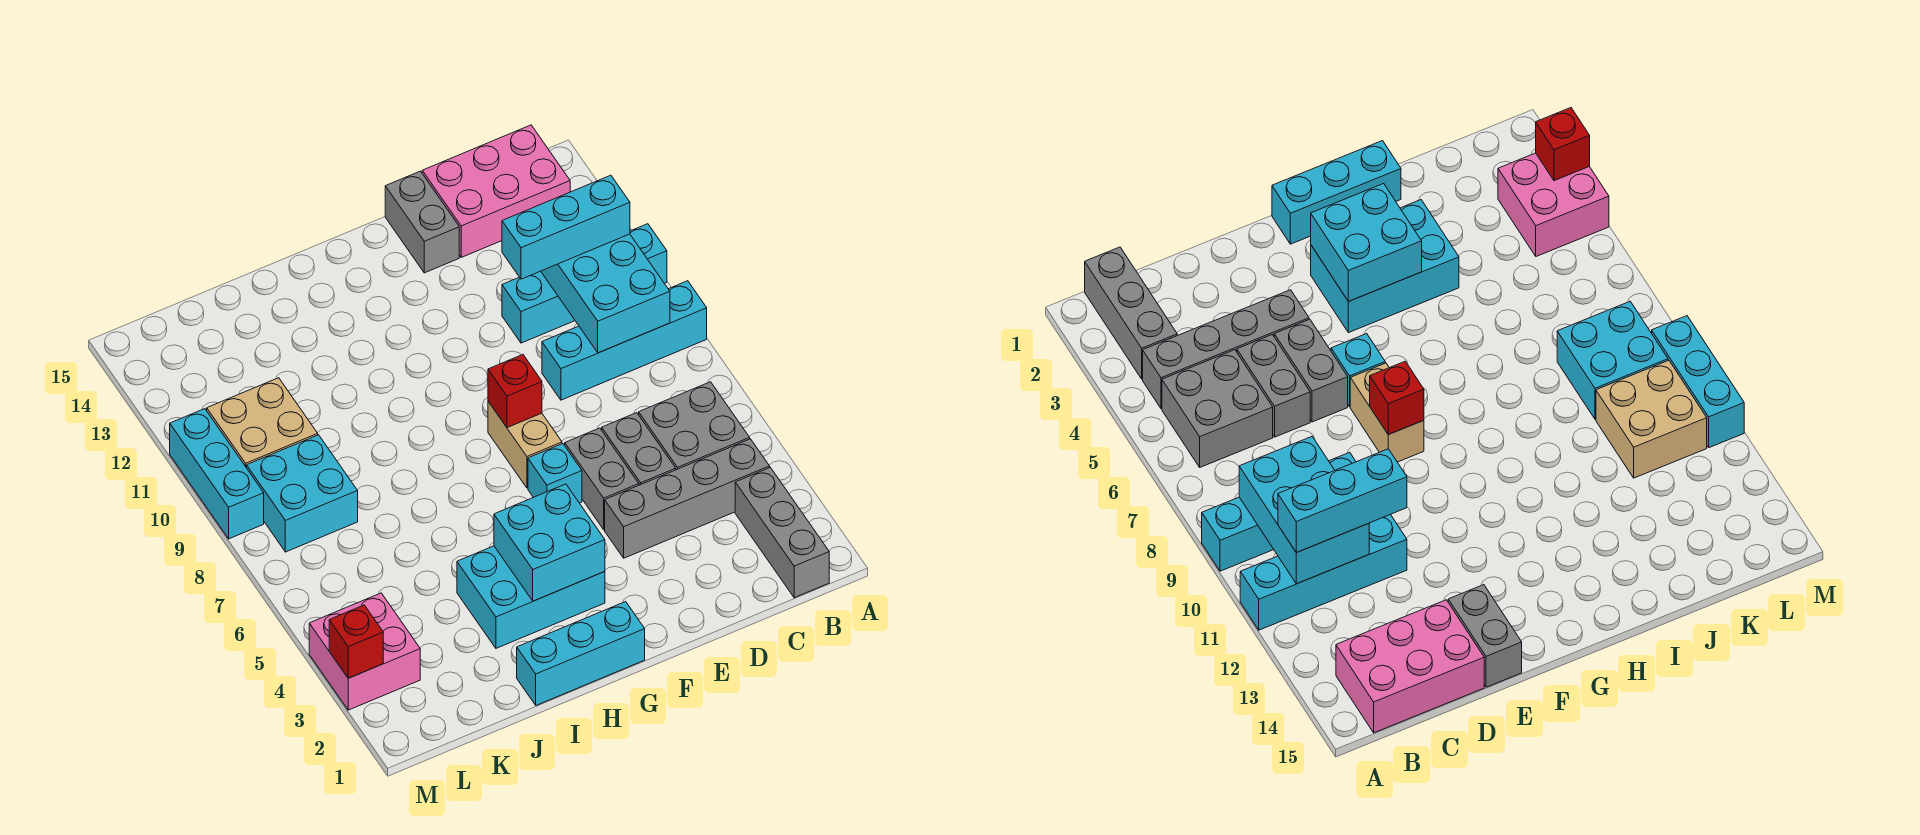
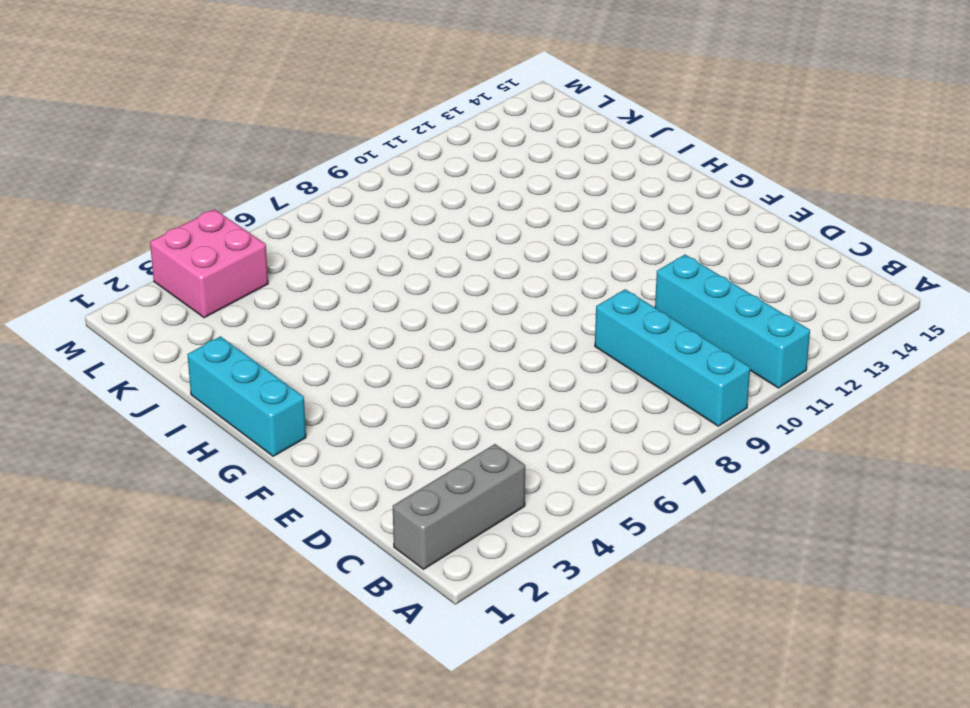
none -> grey 1x4 brick [605,439,770,558]
none -> grey 2x2 brick [639,382,750,470]
none -> pink 2x3 brick [422,125,570,257]

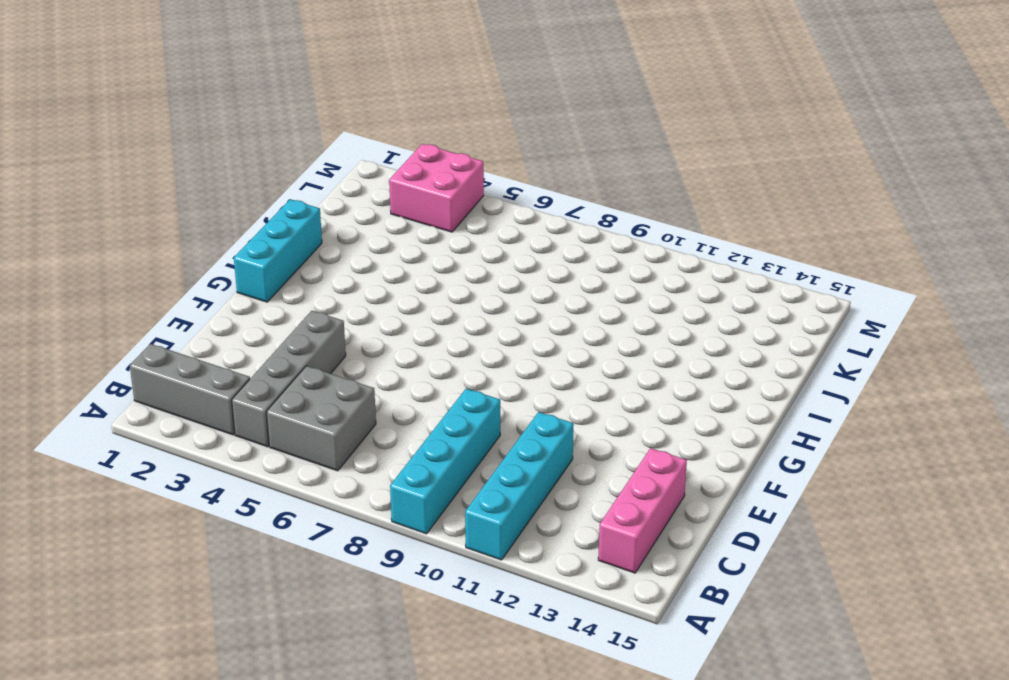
pink 1x3 brick [598,448,687,573] -> pink 2x3 brick [422,125,570,257]
none -> grey 1x2 brick [602,413,676,485]
none -> grey 1x2 brick [565,428,639,530]
none -> grey 1x2 brick [385,171,459,273]

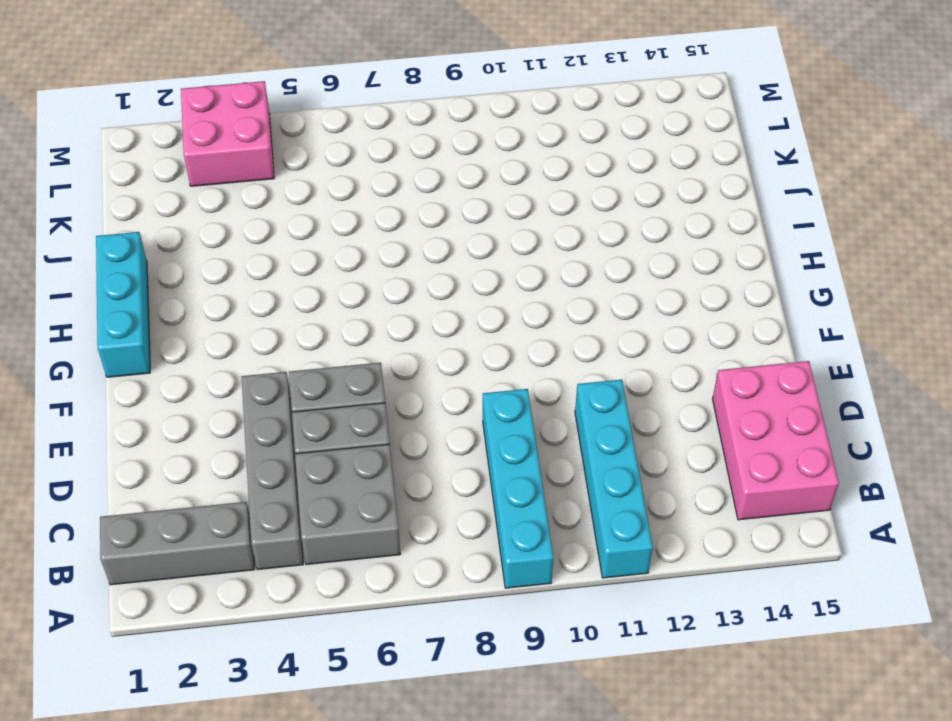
none -> grey 1x2 brick [385,171,459,273]
none -> cyan 1x1 brick [528,444,582,503]
none -> tan 1x2 brick [488,401,562,488]

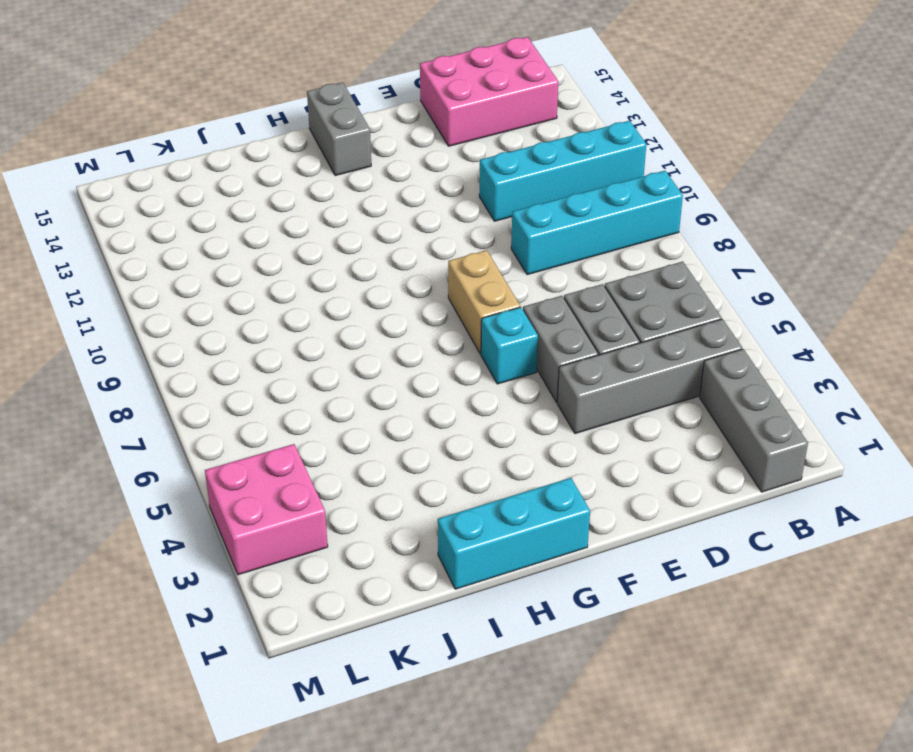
grey 1x2 brick [307,82,371,176] -> grey 1x2 brick moved to [385,171,459,273]
none -> cyan 2x3 brick [457,546,605,648]
none -> cyan 2x2 brick [247,435,358,552]
none -> tan 2x2 brick [207,378,318,468]

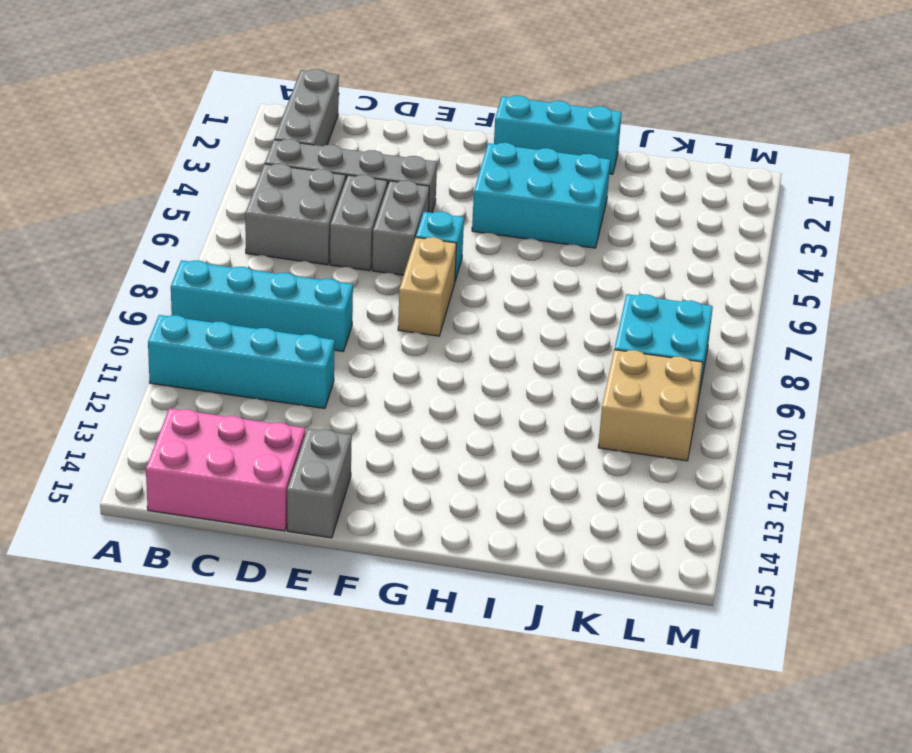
none -> pink 2x2 brick [309,593,420,710]
none -> cyan 1x3 brick [170,409,264,539]
none -> cyan 2x3 brick [541,234,670,353]

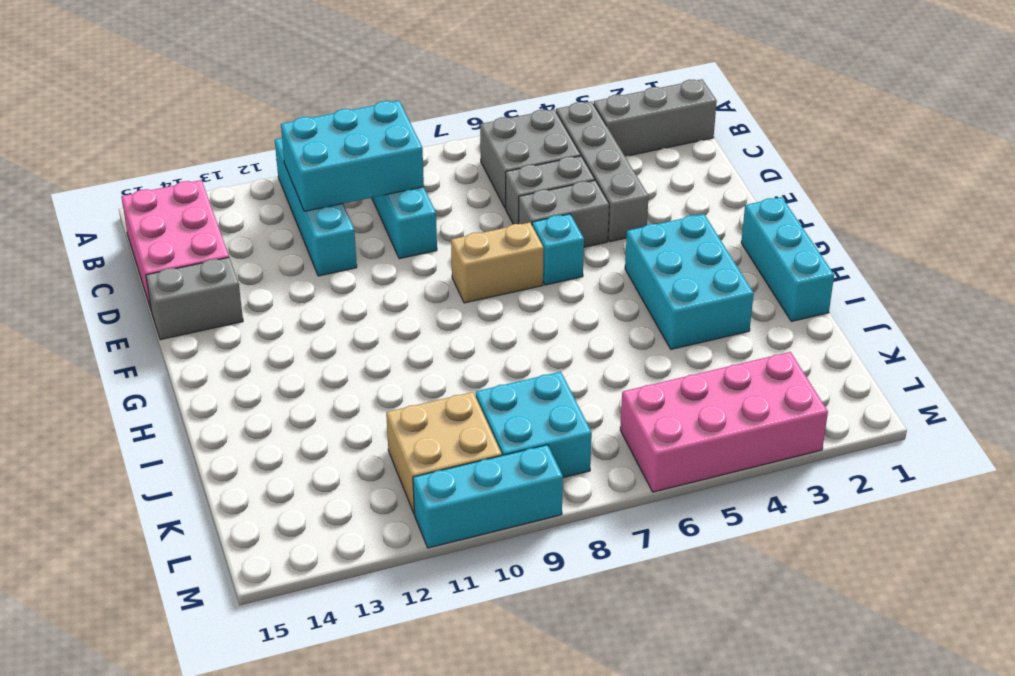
pink 2x4 brick [620,352,828,492] -> pink 2x2 brick [309,593,420,710]
none -> red 1x1 brick [488,355,542,428]
none -> cyan 2x2 brick [494,484,605,601]
none -> red 1x1 brick [329,605,383,678]

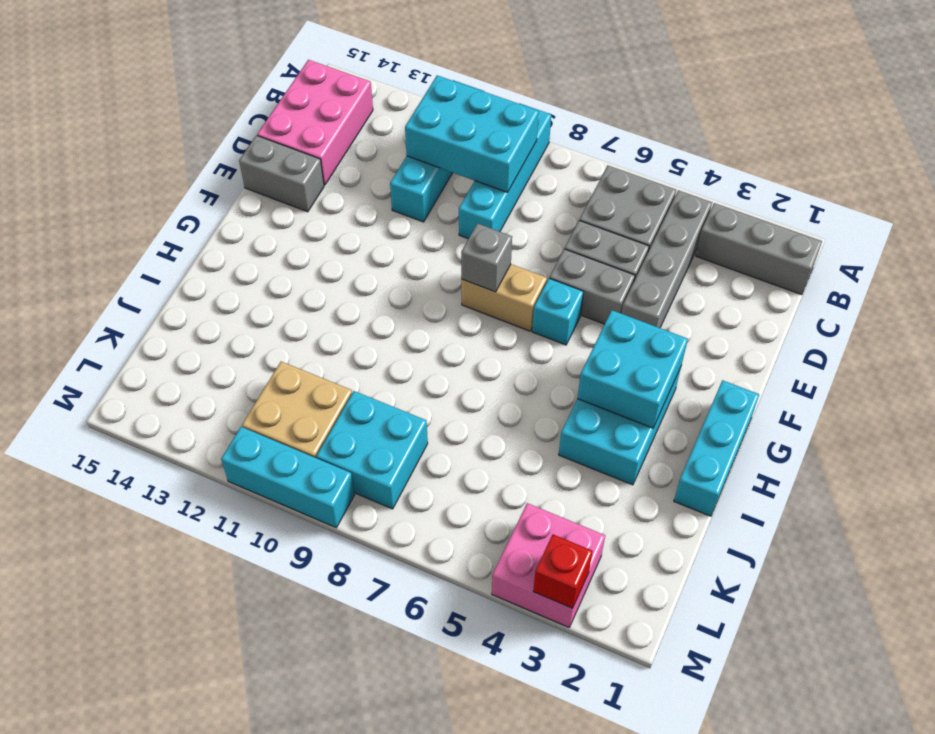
grey 1x1 brick [461,223,512,292] -> red 1x1 brick [488,355,542,428]
none -> cyan 1x3 brick [502,175,630,279]

